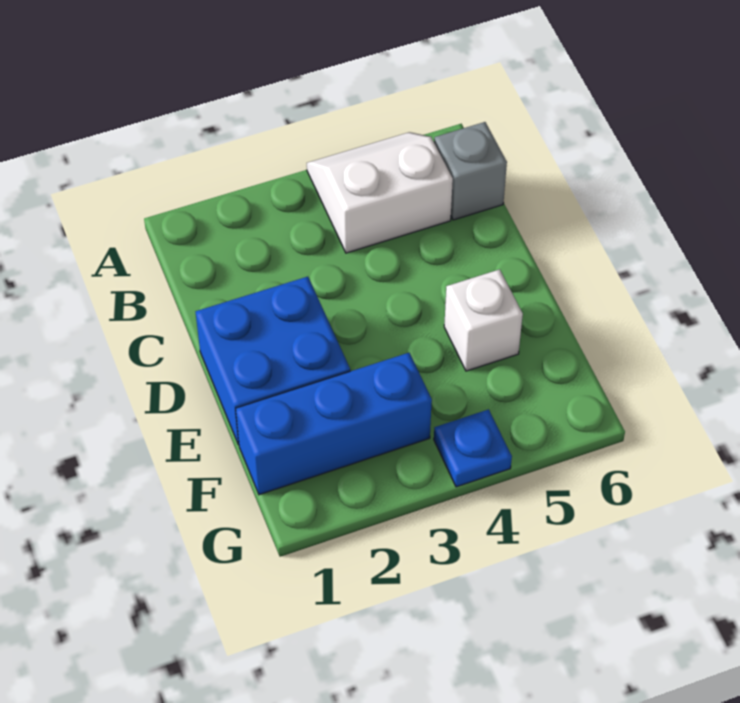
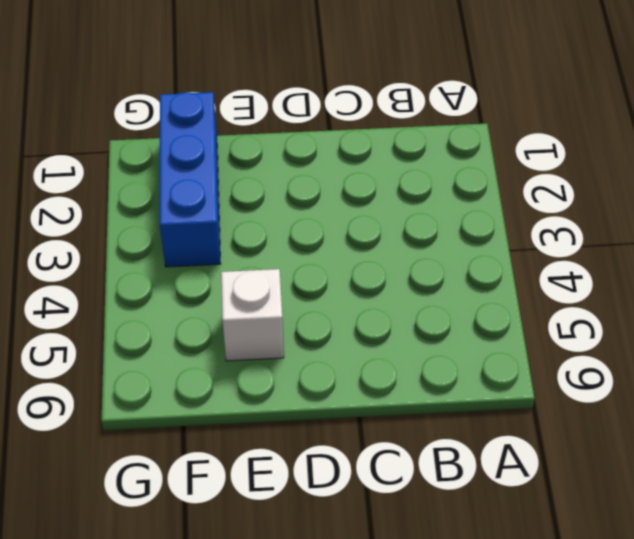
none -> white 2x2 slope [307,132,453,253]
none -> grey 1x1 brick [434,122,507,220]

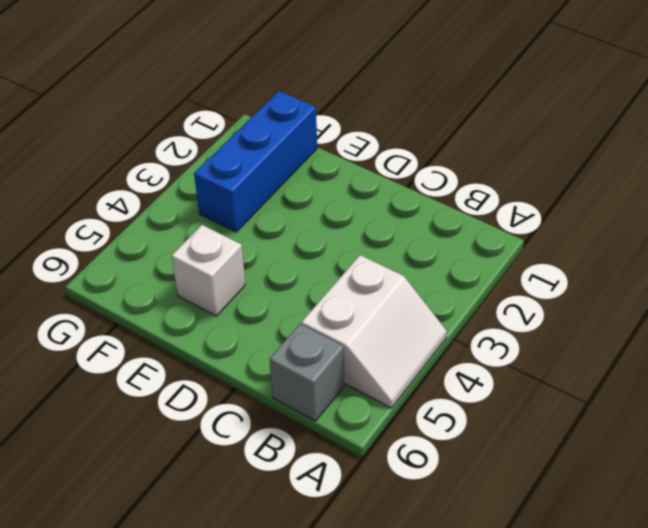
none -> blue 2x2 brick [196,277,350,445]
none -> blue 1x1 plate [434,409,512,487]

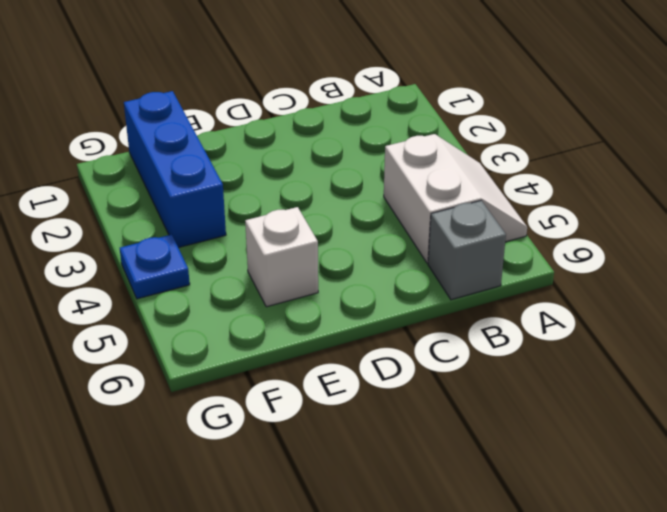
none -> blue 2x2 brick [196,277,350,445]

